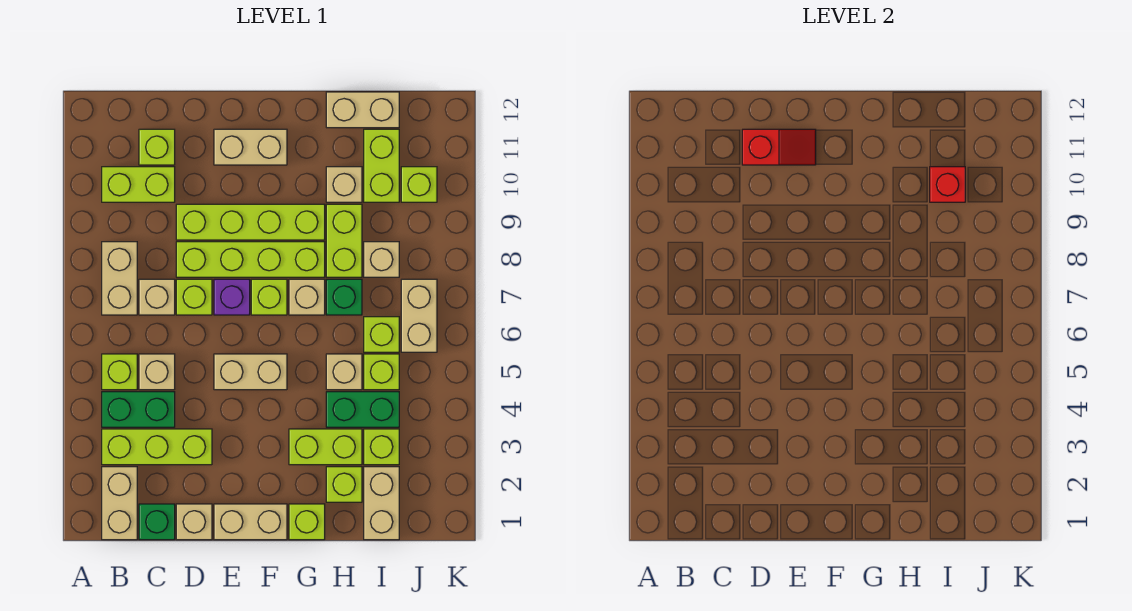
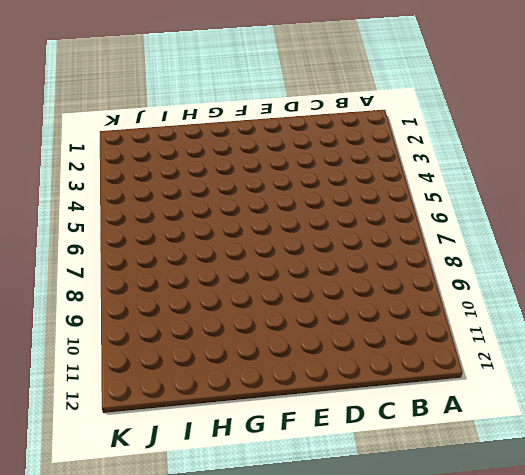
none -> tan 1x2 brick [102,467,137,540]
none -> lime 1x3 brick [102,429,212,465]
none -> green 1x2 brick [102,392,175,427]
none -> lime 1x1 brick [102,354,137,390]

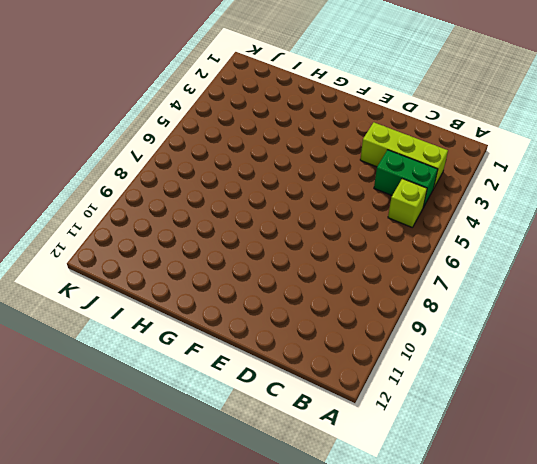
none -> tan 1x2 brick [102,467,137,540]
none -> tan 1x2 brick [102,242,137,315]
none -> lime 1x2 brick [102,167,175,202]
none -> green 1x1 brick [139,504,175,540]

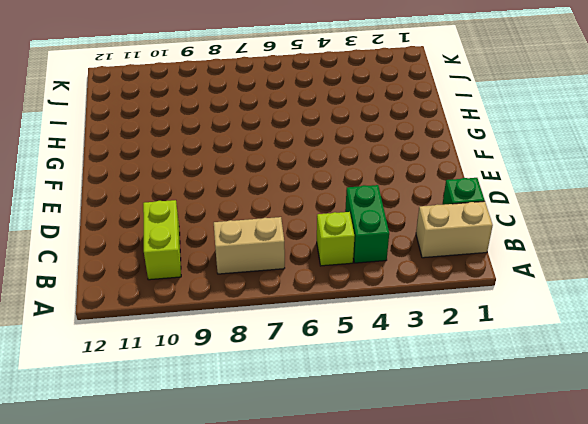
none -> lime 1x3 brick [102,429,212,465]
none -> tan 1x1 brick [139,354,175,390]
none -> tan 1x1 brick [139,279,175,315]
none -> lime 1x1 brick [139,129,175,165]

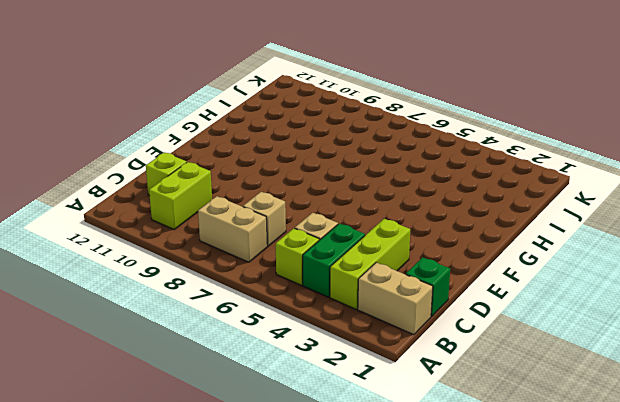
none -> tan 1x1 brick [176,504,212,540]
none -> lime 1x1 brick [176,279,212,315]
none -> lime 1x4 brick [176,242,325,277]
none -> lime 1x4 brick [176,204,325,240]

